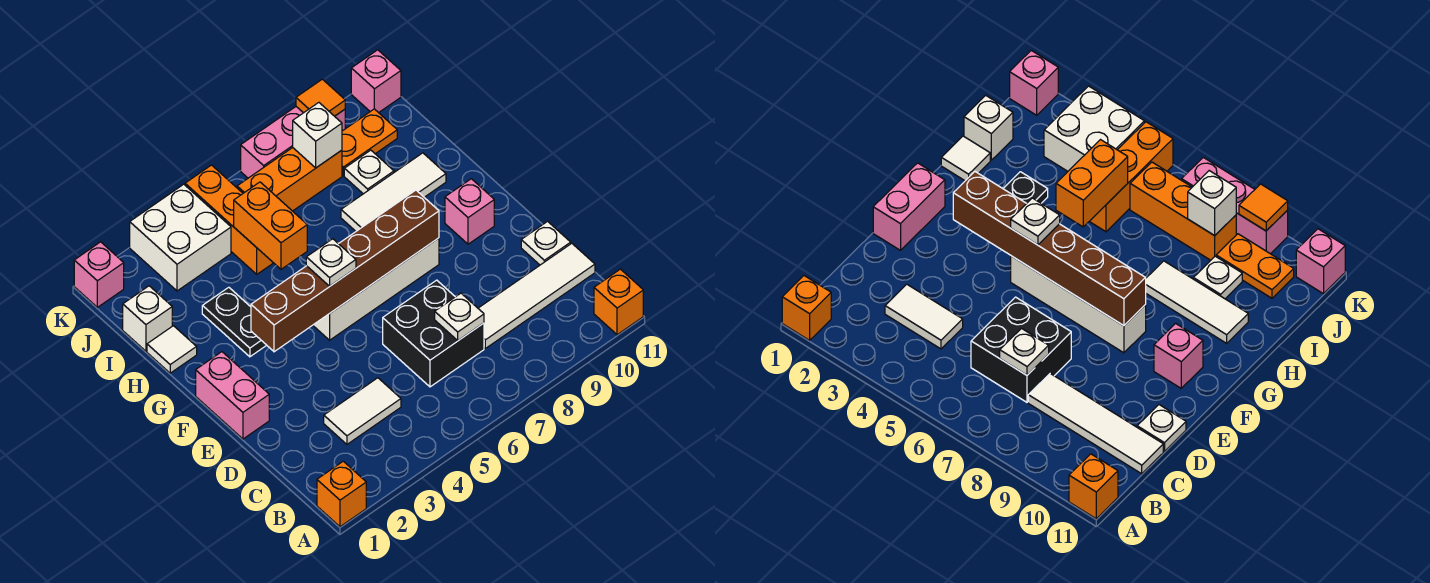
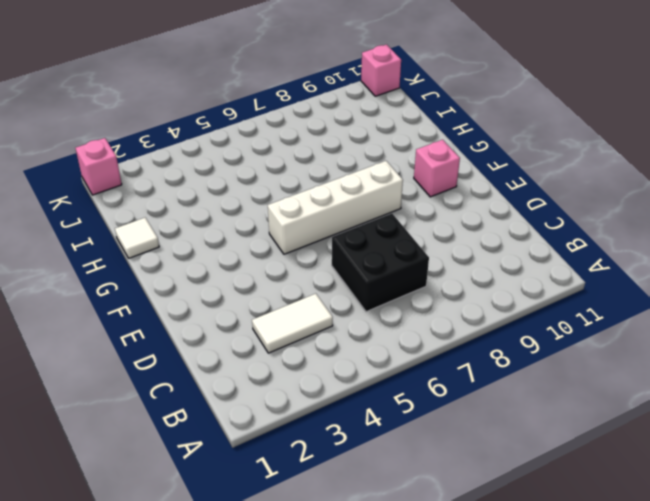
none -> orange 1x1 brick [317,461,366,527]
none -> orange 1x1 brick [594,269,643,335]
none -> white 1x4 tile [478,243,595,348]

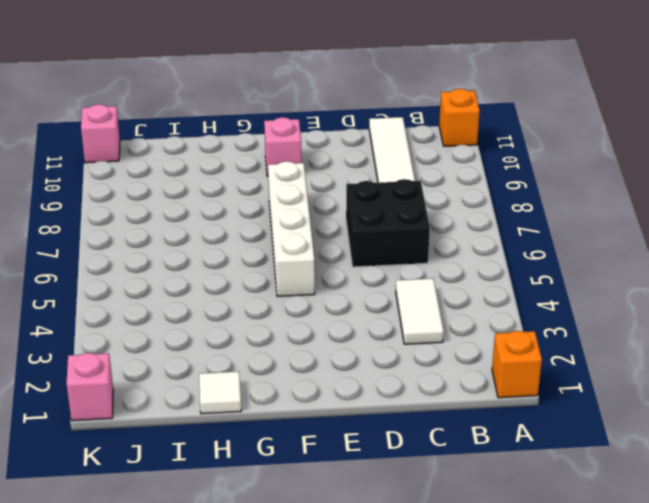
none -> white 1x1 plate [521,221,571,265]
none -> pink 1x2 brick [196,352,269,439]
none -> black 1x2 plate [202,287,266,357]

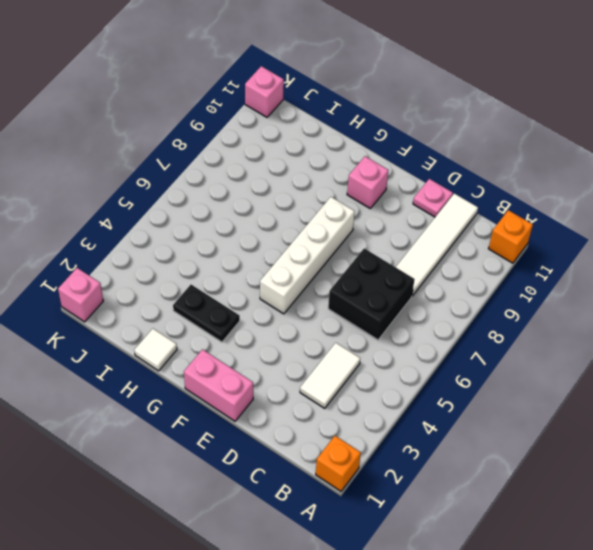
pink 1x1 plate [413,179,453,217] -> white 1x1 plate [521,221,571,265]
none -> white 1x3 tile [341,153,446,231]
none -> white 1x1 brick [123,286,172,351]
none -> orange 1x3 brick [185,165,273,274]

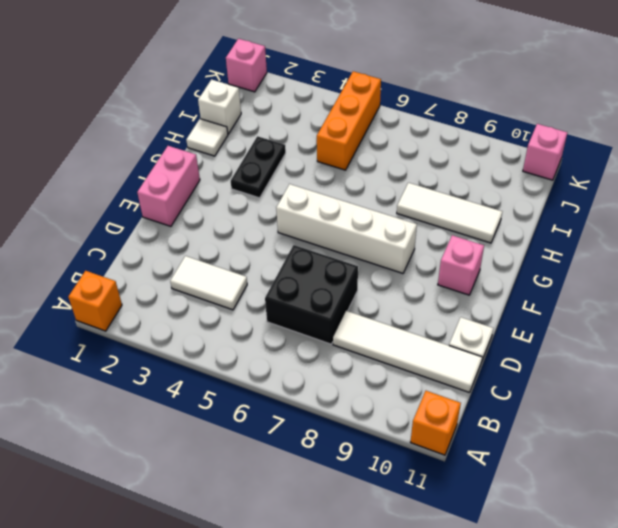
none -> white 1x1 plate [344,150,394,194]
none -> white 2x2 brick [130,184,231,291]
none -> orange 1x3 brick [237,148,342,211]

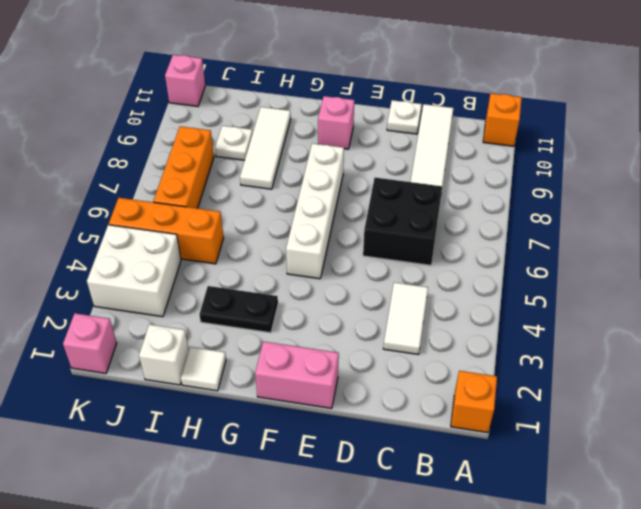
none -> orange 1x2 plate [342,109,397,176]
none -> pink 1x3 brick [241,107,345,178]
none -> white 1x1 plate [435,293,484,341]

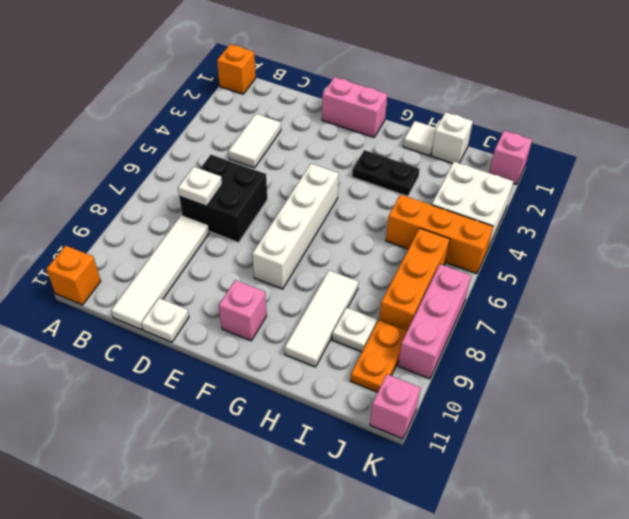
none -> brown 1x6 brick [251,190,439,352]
none -> orange 1x2 brick [234,182,307,269]
none -> white 1x1 brick [293,103,342,168]

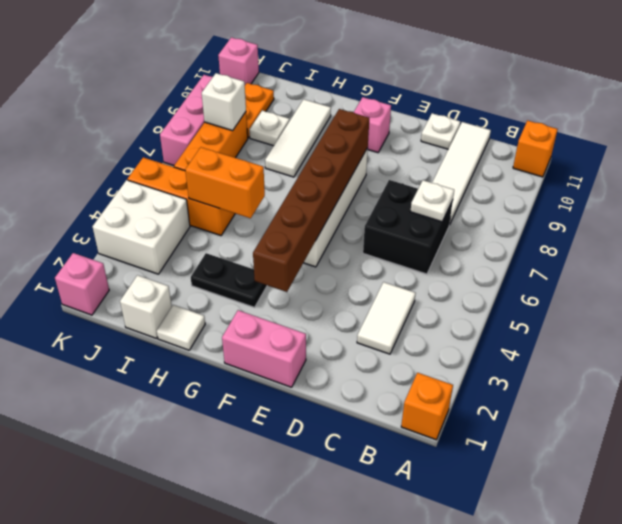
none -> orange 1x1 tile [296,79,345,116]
none -> white 1x1 plate [306,239,356,286]

